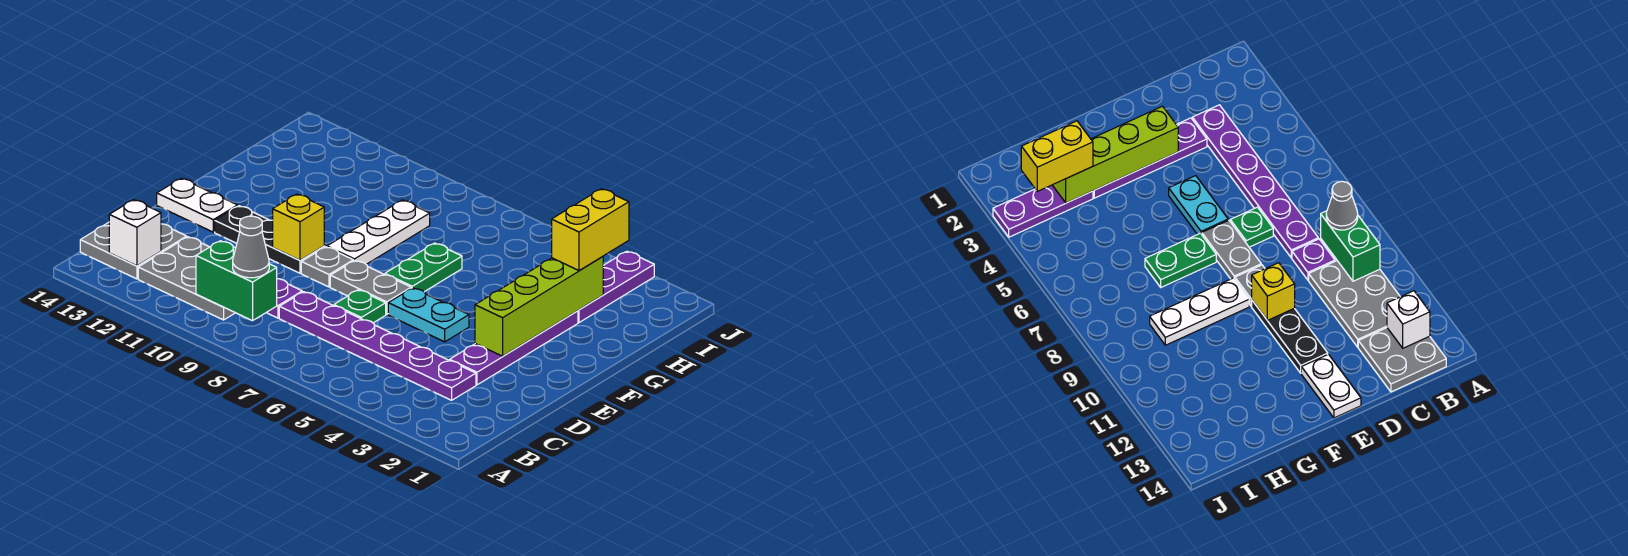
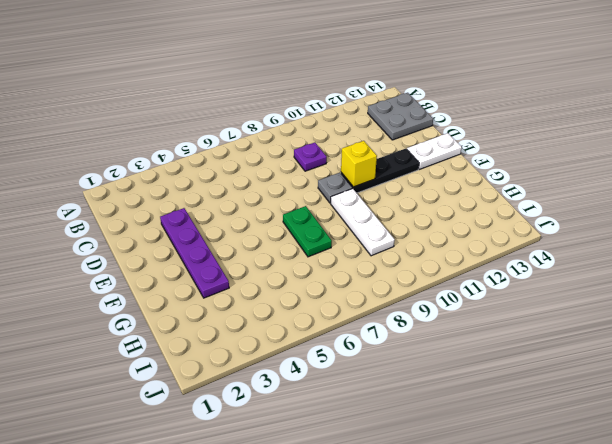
none -> grey 2x3 plate [138,237,235,320]
none -> purple 1x6 plate [279,292,476,400]
none -> green 1x1 plate [334,290,386,323]

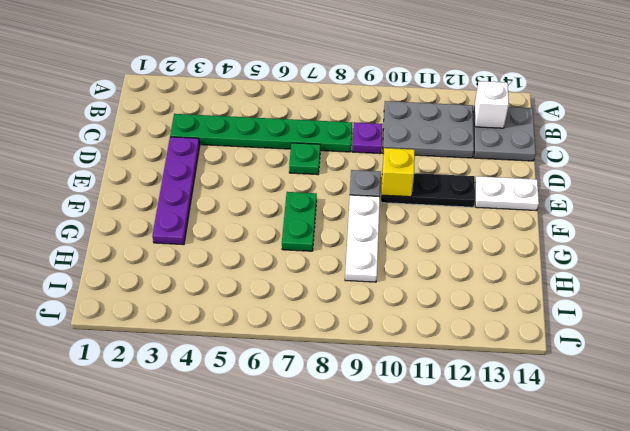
green 1x6 plate [170,114,352,152] -> purple 1x6 plate [279,292,476,400]
none -> cyan 1x2 plate [388,288,469,342]
none -> grey 1x2 plate [330,261,411,314]
none -> purple 1x3 plate [578,251,654,323]

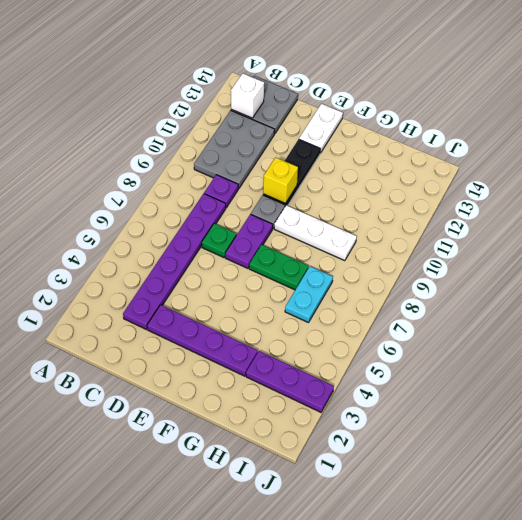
purple 1x2 plate [225,214,273,268] -> grey 1x2 plate [330,261,411,314]
cyan 1x2 plate [285,266,333,323] -> cyan 1x2 plate moved to [388,288,469,342]
none -> green 1x2 brick [196,241,277,321]
none -> lime 1x4 brick [475,256,603,356]
none -> grey 1x1 cone [233,216,269,278]

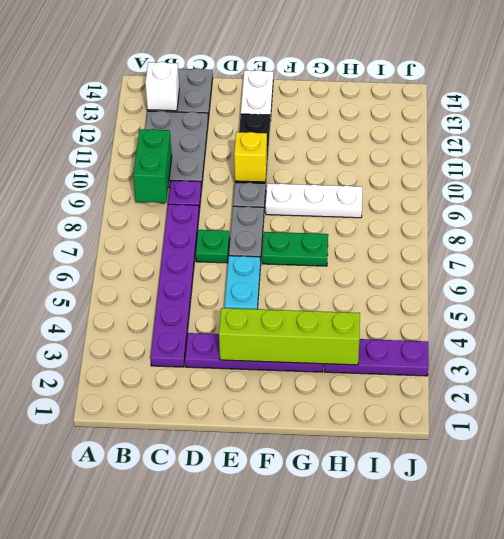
none -> grey 1x1 cone [233,216,269,278]
none -> yellow 1x2 brick [552,189,629,270]

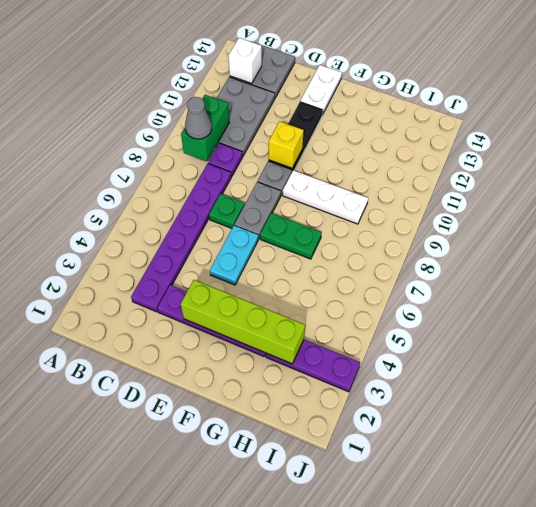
none -> yellow 1x2 brick [552,189,629,270]

